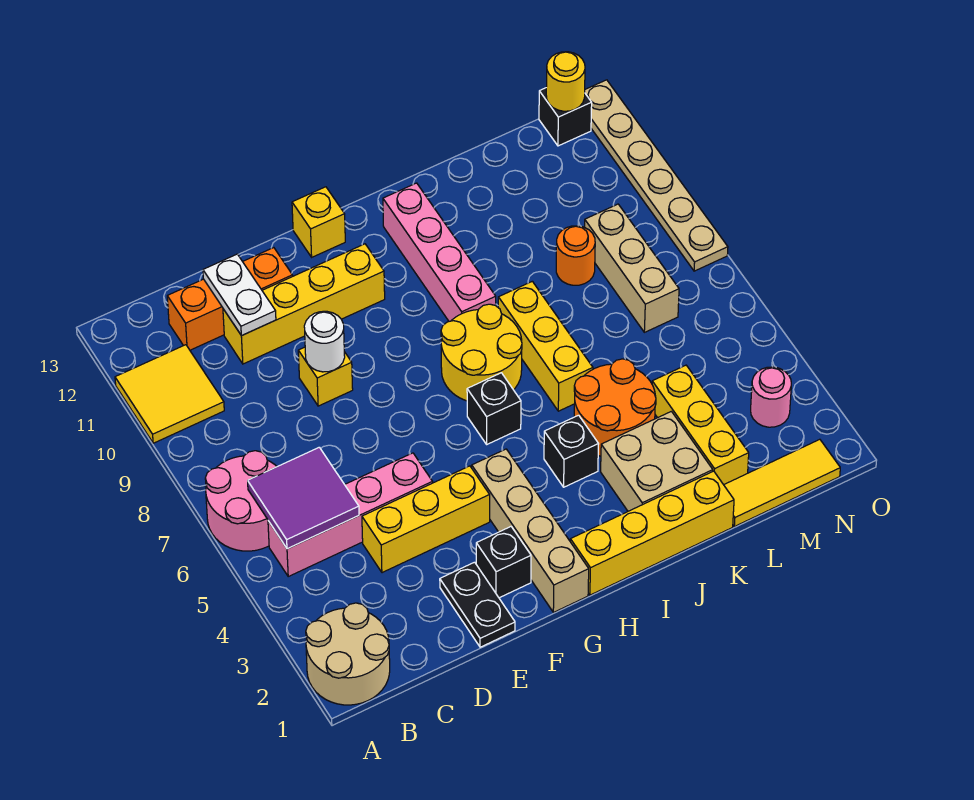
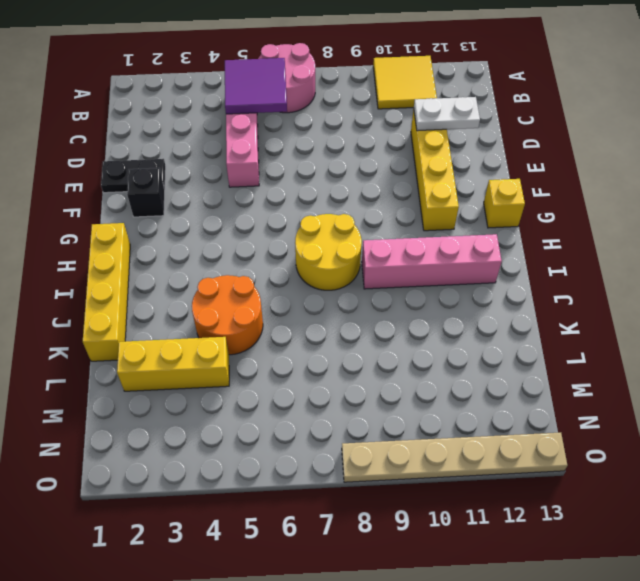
none -> tan 2x2 round brick [306,603,390,705]
none -> orange 1x3 brick [167,248,293,350]
none -> yellow 1x3 brick [362,466,490,573]
none -> yellow 1x1 brick [298,347,353,406]

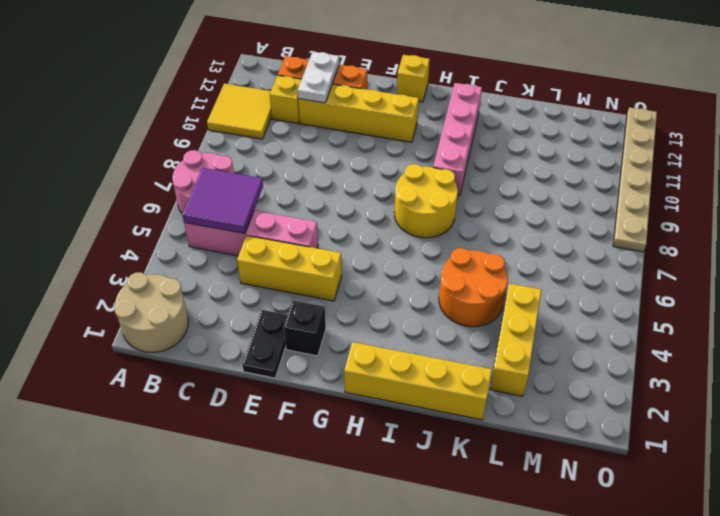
yellow 1x1 brick [270,75,302,123] -> yellow 1x1 brick moved to [298,347,353,406]
none -> tan 1x4 brick [472,449,589,612]
none -> black 1x1 brick [467,373,521,444]
none -> black 1x1 brick [544,415,598,487]
none -> tan 2x2 brick [601,411,713,511]

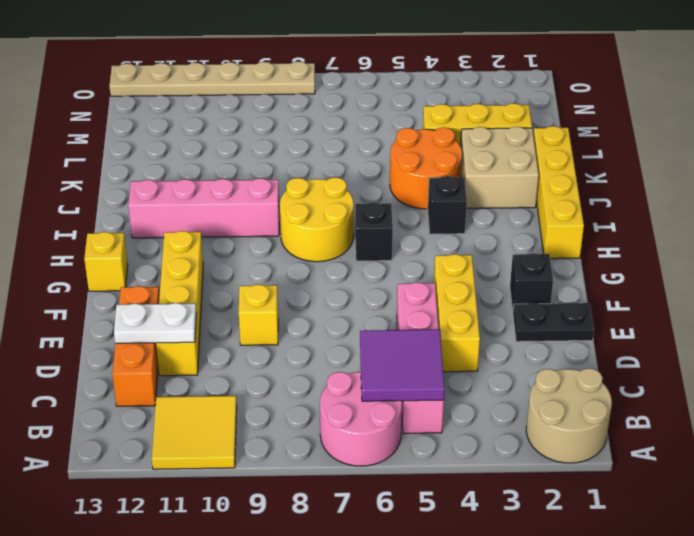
none -> tan 1x4 brick [472,449,589,612]
none -> yellow 1x3 brick [498,281,593,411]
none -> yellow 1x3 tile [724,439,840,527]
none -> orange 1x1 round brick [556,226,595,285]

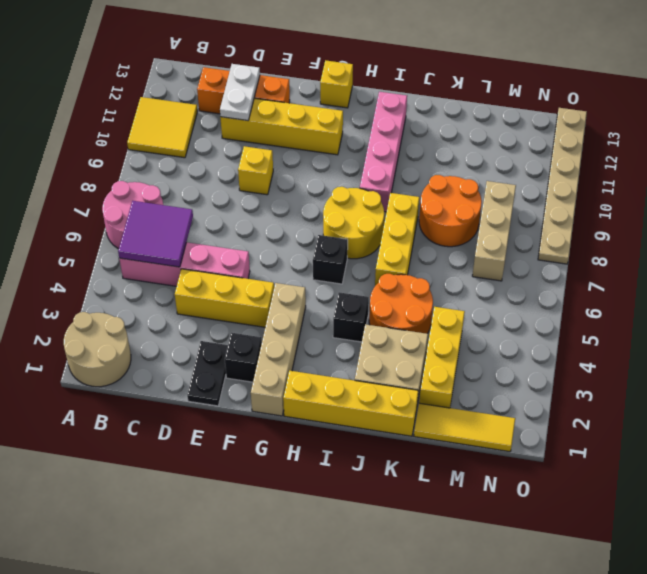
orange 2x2 round brick [419,175,482,247] -> orange 1x1 round brick [556,226,595,285]
none -> pink 1x1 round brick [751,367,791,427]
none -> black 1x1 brick [539,88,592,146]
none -> white 1x1 round brick [304,311,345,372]
none -> yellow 1x1 round brick [546,52,585,111]

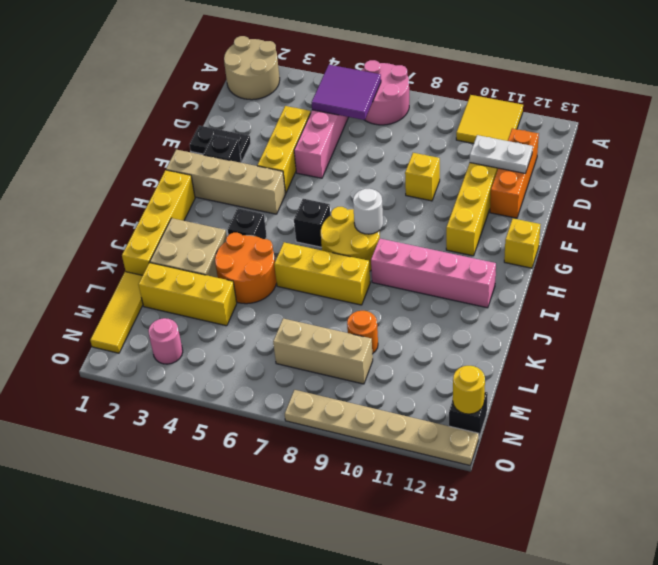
white 1x1 round brick [353,189,383,234] -> white 1x1 round brick moved to [304,311,345,372]

